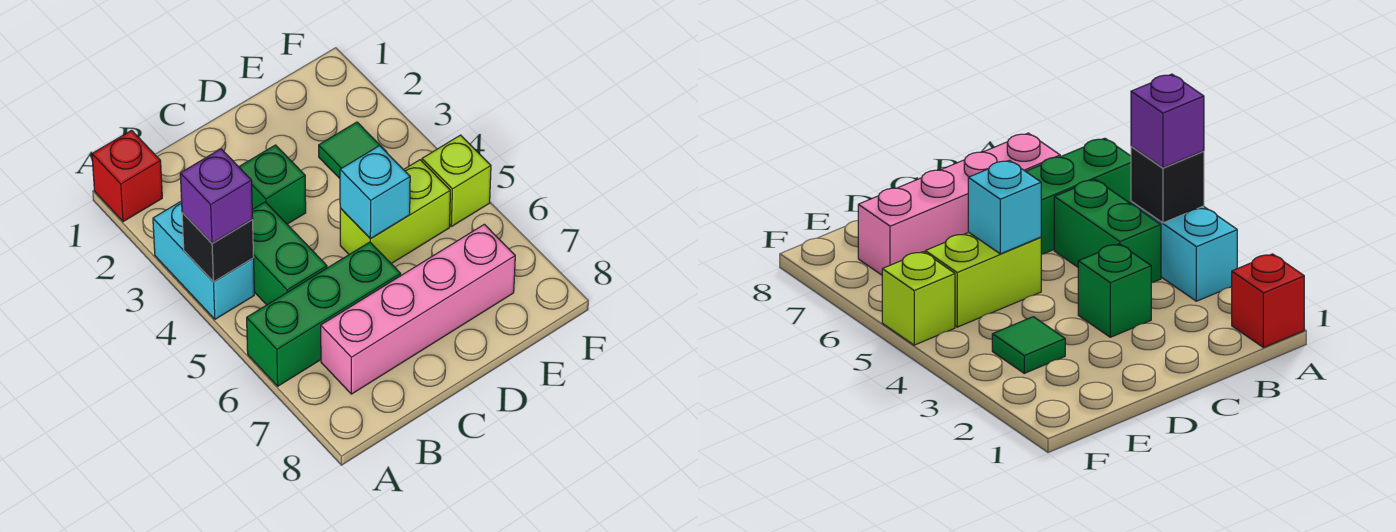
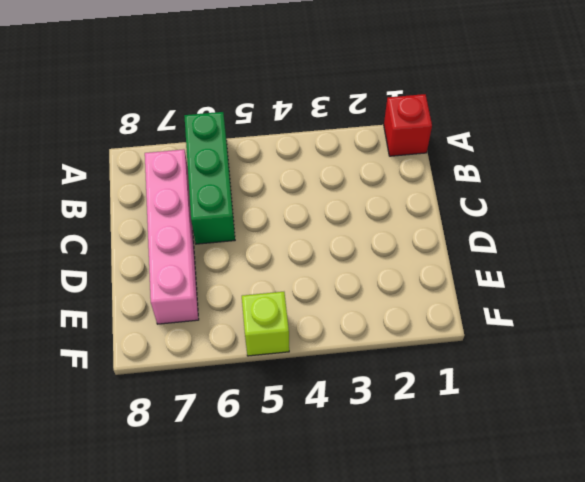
none -> cyan 1x2 brick [153,201,254,319]
none -> green 1x2 brick [252,202,327,305]
none -> green 1x1 brick [239,145,306,224]

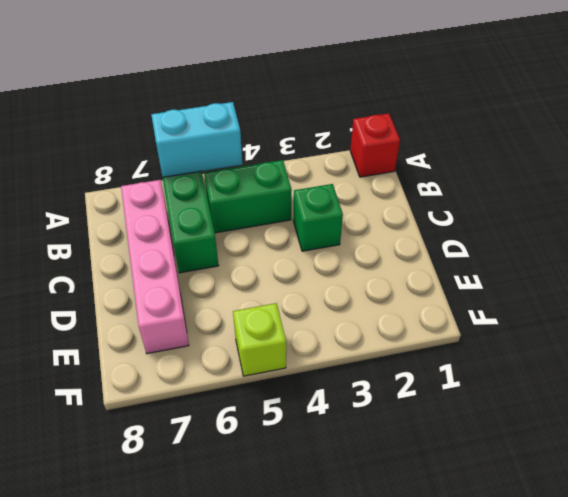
cyan 1x2 brick [151,102,242,177] -> cyan 1x2 brick moved to [153,201,254,319]
none -> lime 1x2 brick [340,160,450,264]
none -> green 1x1 tile [319,122,380,179]
none -> black 1x1 brick [182,213,254,282]

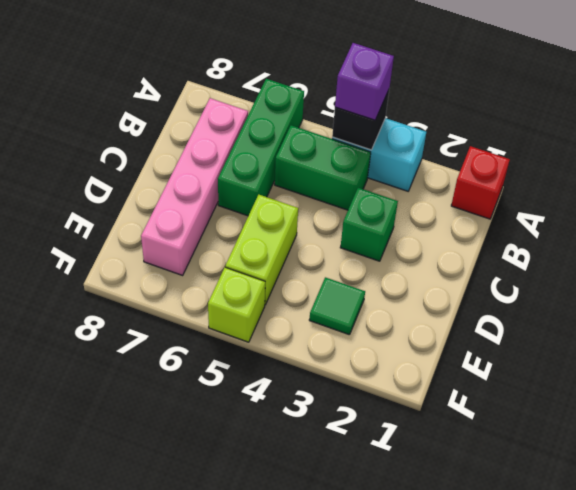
none -> cyan 1x1 brick [340,146,410,239]

